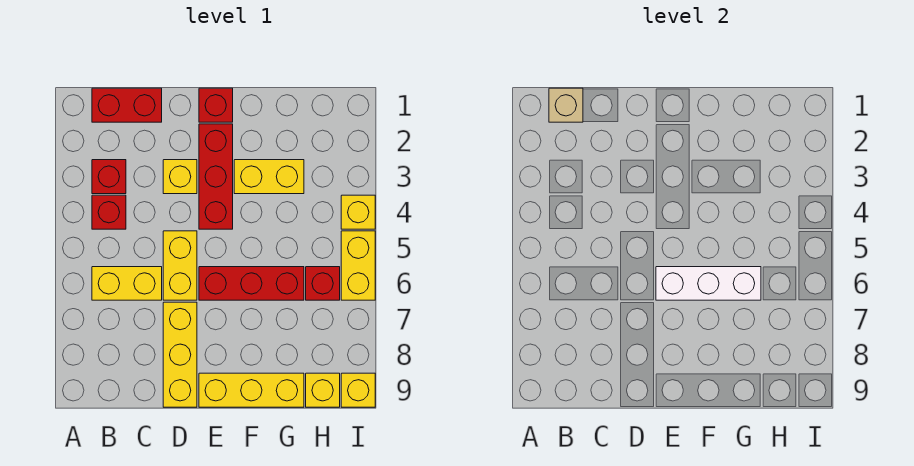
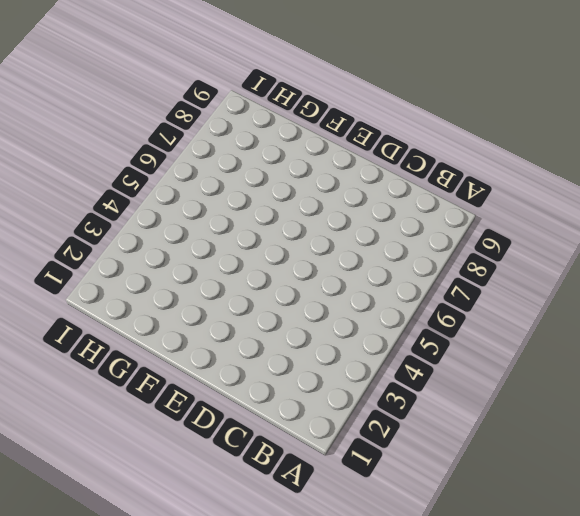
none -> red 1x2 brick [92,88,162,122]
none -> red 1x1 brick [92,160,126,194]
none -> red 1x1 brick [92,195,126,229]

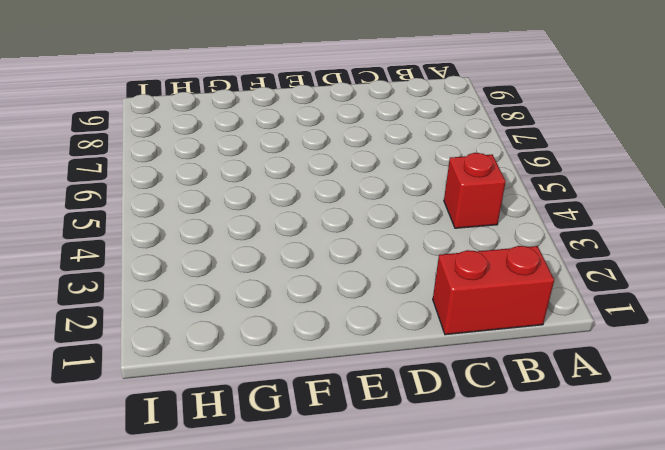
none -> red 1x1 brick [92,160,126,194]
none -> yellow 1x2 brick [92,267,162,300]
none -> yellow 1x1 brick [163,160,197,194]

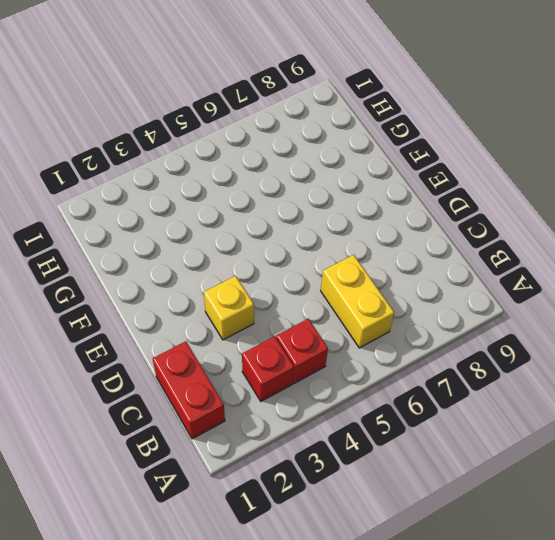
none -> yellow 1x2 brick [163,231,197,300]
none -> yellow 1x3 brick [163,302,197,407]
none -> red 1x1 brick [199,88,233,122]

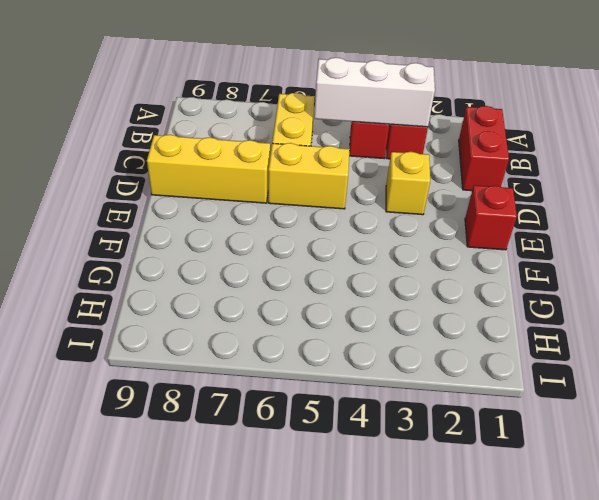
white 1x3 brick [314,58,435,127] -> white 1x3 brick turned to [656,267,761,300]
none -> red 1x3 brick [199,124,233,229]
none -> red 1x3 brick [199,267,304,300]
none -> yellow 1x3 brick [199,373,304,407]

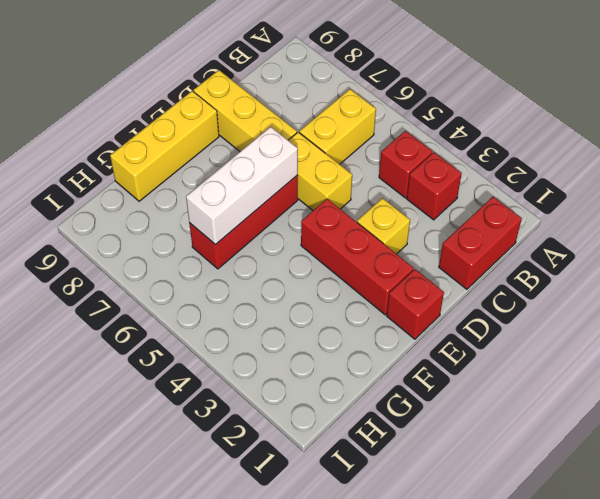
none -> yellow 1x2 brick [234,160,304,194]
none -> red 1x1 brick [306,267,340,300]
none -> yellow 1x1 brick [306,373,340,407]

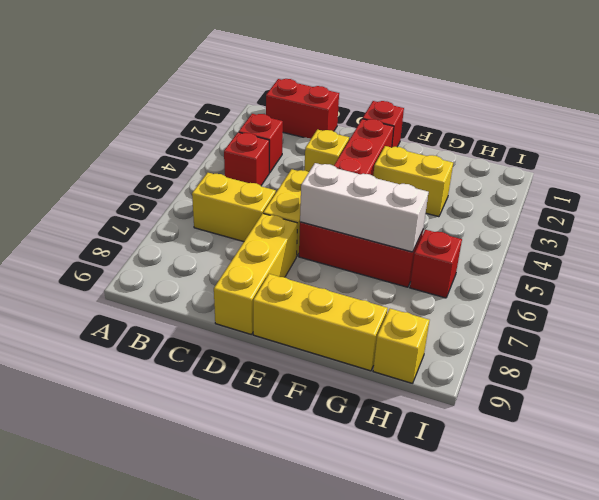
none -> yellow 1x1 brick [341,195,375,229]
none -> yellow 1x2 brick [341,231,375,300]
none -> yellow 1x1 brick [341,373,375,407]

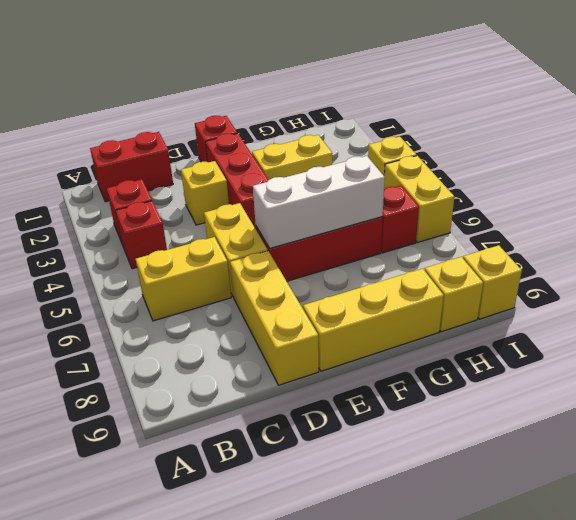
none -> tan 1x1 brick [549,88,583,122]

